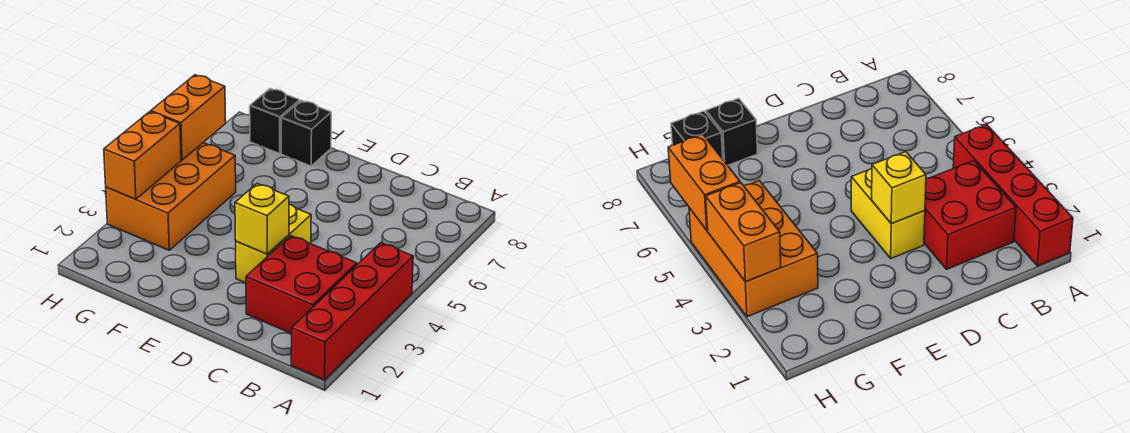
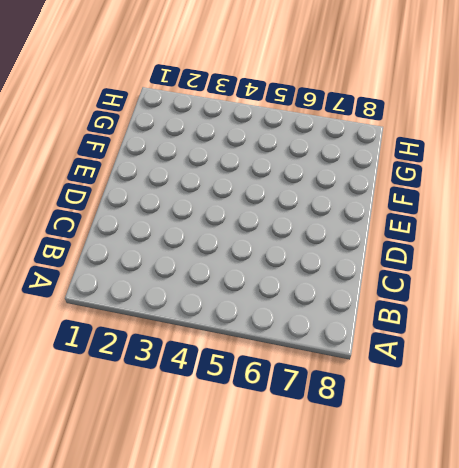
none -> red 1x4 brick [291,243,413,380]
none -> red 2x2 brick [246,236,357,334]

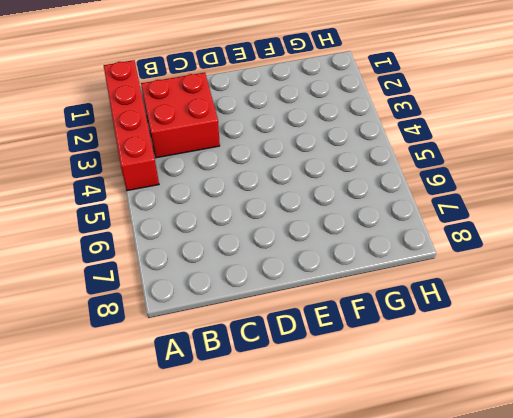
none -> yellow 1x2 brick [236,204,311,283]
none -> black 1x1 brick [281,100,331,166]

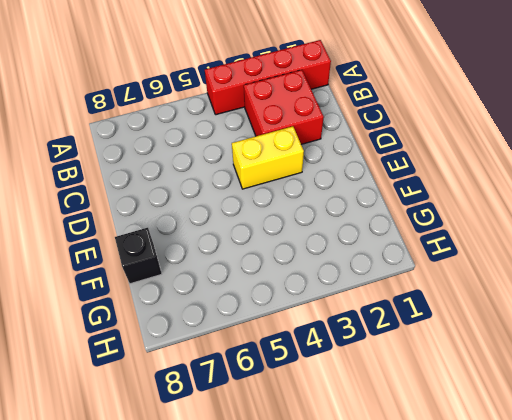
none -> orange 2x3 brick [106,143,236,250]
none -> black 1x1 brick [250,89,300,153]

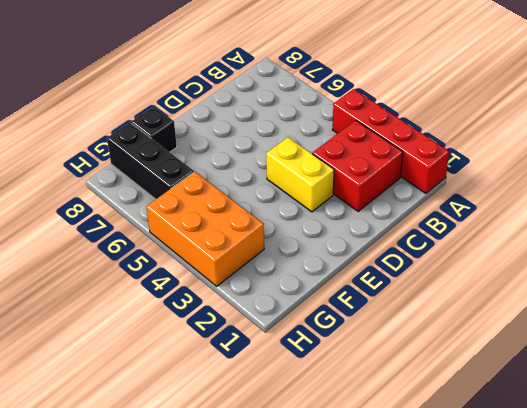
black 1x3 brick [107,123,194,199] -> black 1x1 brick [250,89,300,153]
none -> yellow 1x1 brick [235,183,289,254]
none -> orange 1x2 brick [104,112,181,199]

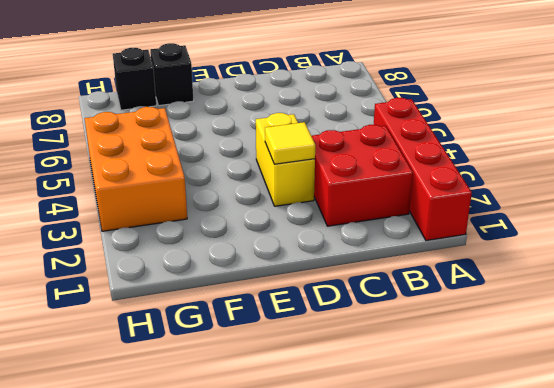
yellow 1x1 tile [265,122,315,164] -> yellow 1x1 brick [235,183,289,254]
none -> orange 1x2 brick [104,112,181,199]
none -> orange 1x2 brick [151,75,226,160]

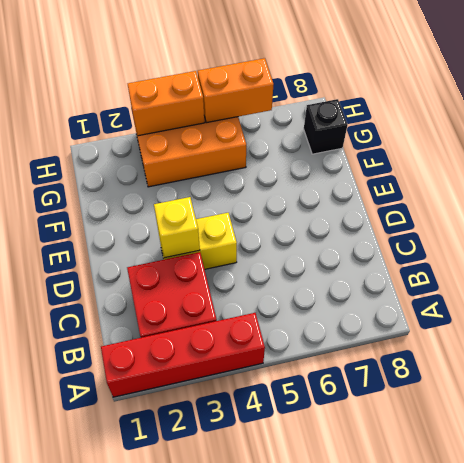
none -> black 1x1 brick [281,100,331,166]

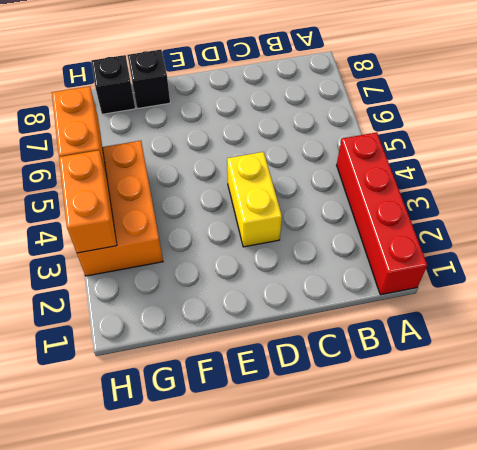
none -> red 2x2 brick [246,236,357,334]
none -> yellow 1x1 brick [235,183,289,254]

